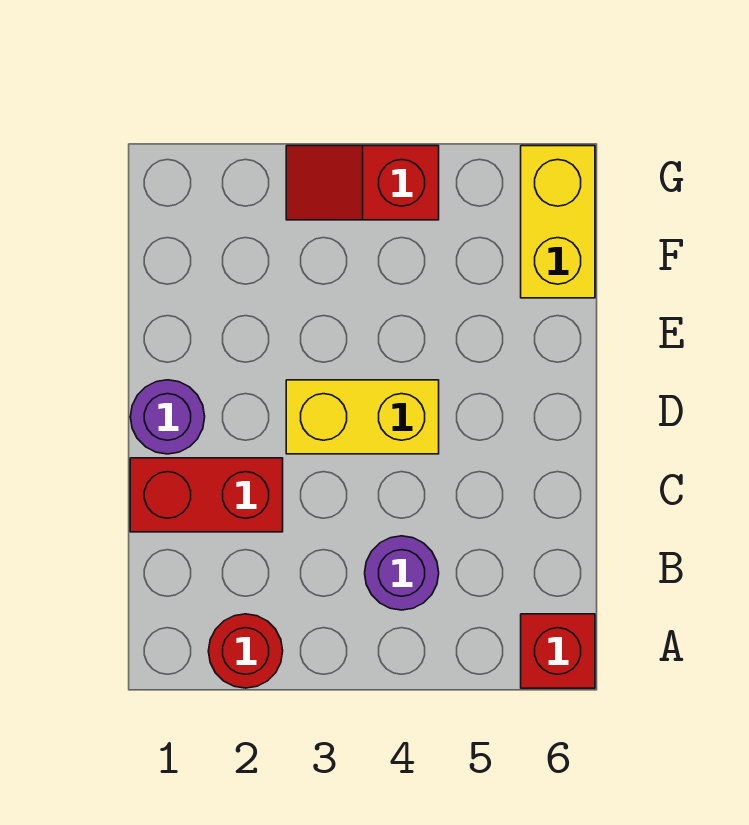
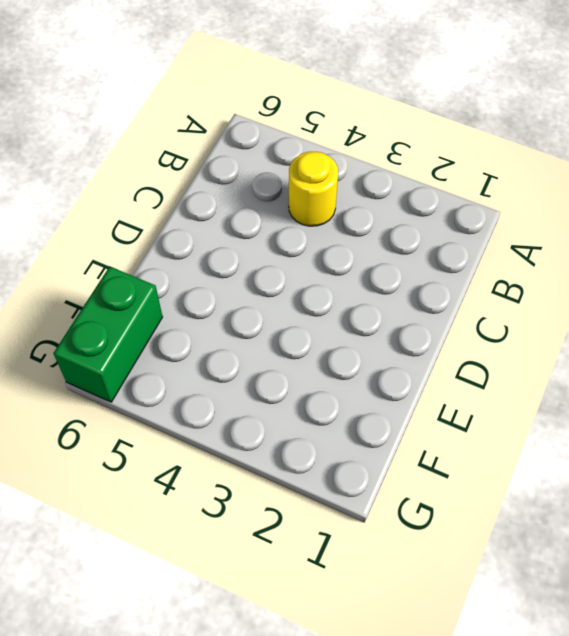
yellow 1x1 round brick [289,152,338,226] -> purple 1x1 round brick [365,536,439,610]
green 1x2 brick [53,267,163,402] -> yellow 1x2 brick [521,146,595,298]
none -> red 1x1 round brick [208,614,283,688]
none -> red 1x1 brick [521,614,595,688]

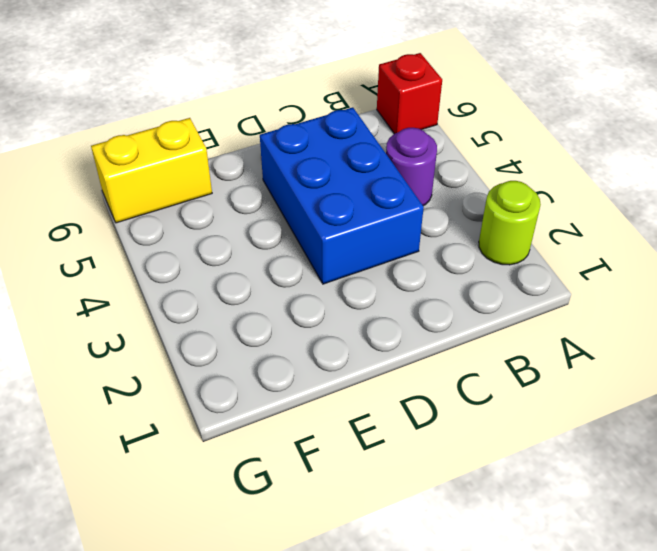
lime 1x1 round brick [479,181,541,265] -> red 1x1 round brick [208,614,283,688]
blue 2x3 brick [260,107,424,284] -> yellow 1x2 brick [286,380,439,454]
none -> red 1x2 brick [130,458,283,532]
none -> purple 1x1 round brick [130,380,205,454]

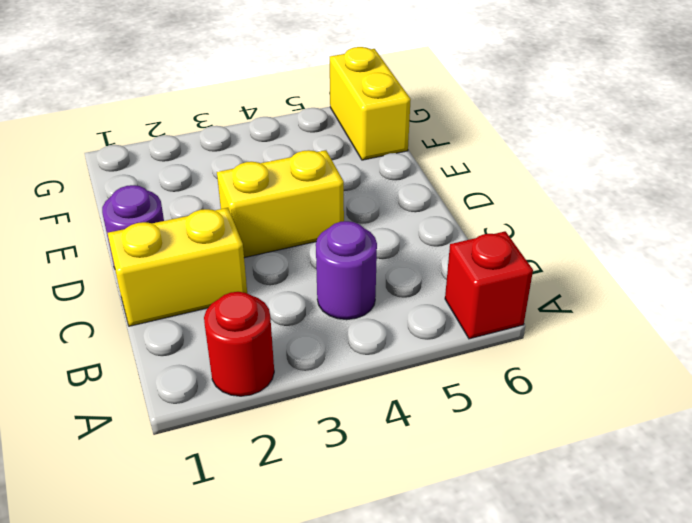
yellow 1x2 brick [108,208,247,326] -> red 1x2 brick [130,458,283,532]
none -> red 1x2 slope [286,146,439,220]

